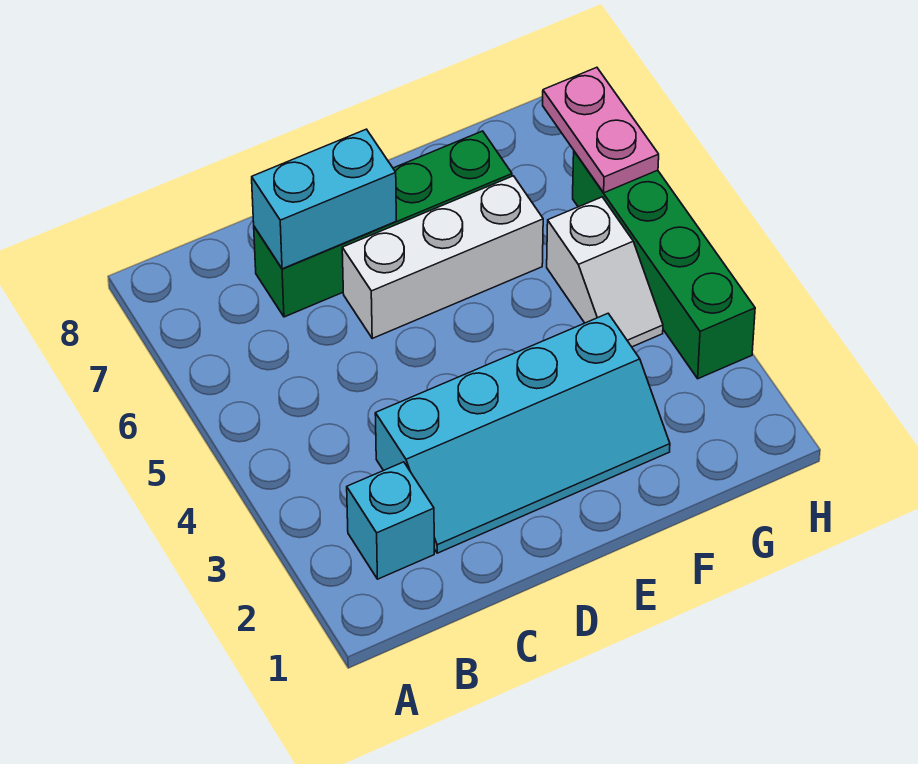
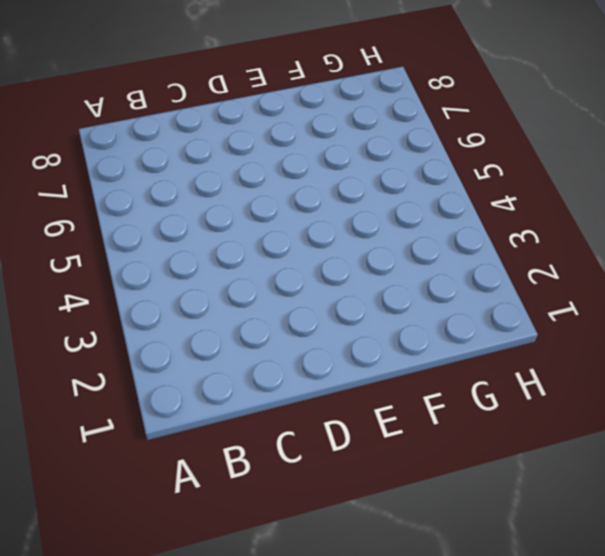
none -> cyan 1x1 brick [347,462,434,579]
none -> cyan 2x4 slope [375,314,670,553]

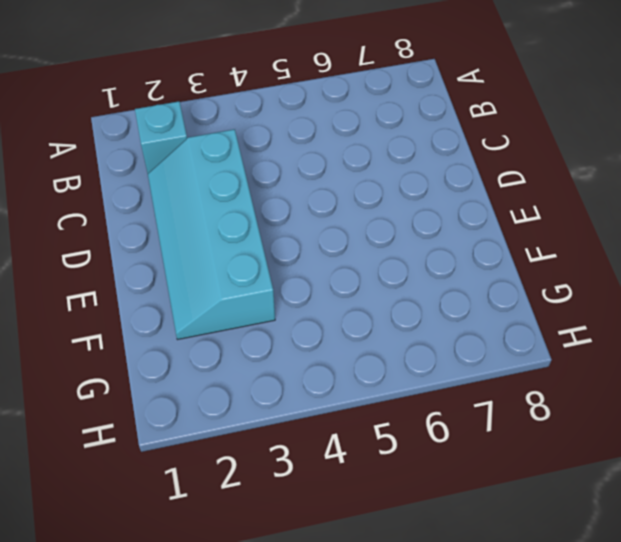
none -> green 1x4 brick [254,131,512,317]
none -> white 1x3 brick [342,176,543,338]

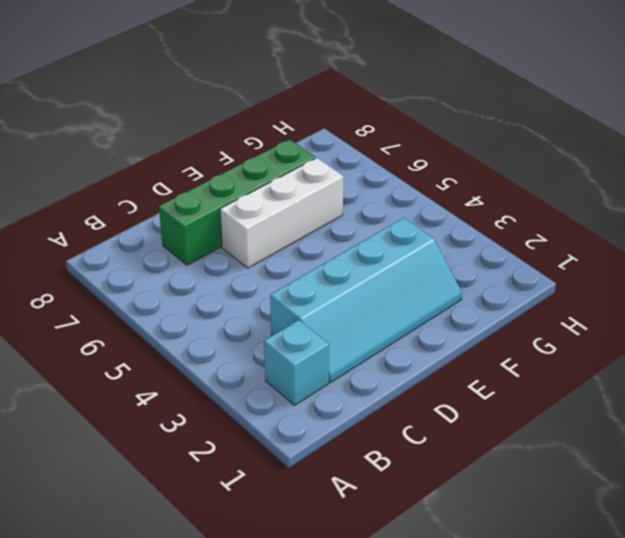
none -> white 1x2 slope [547,197,663,347]
none -> green 1x4 brick [573,152,755,379]

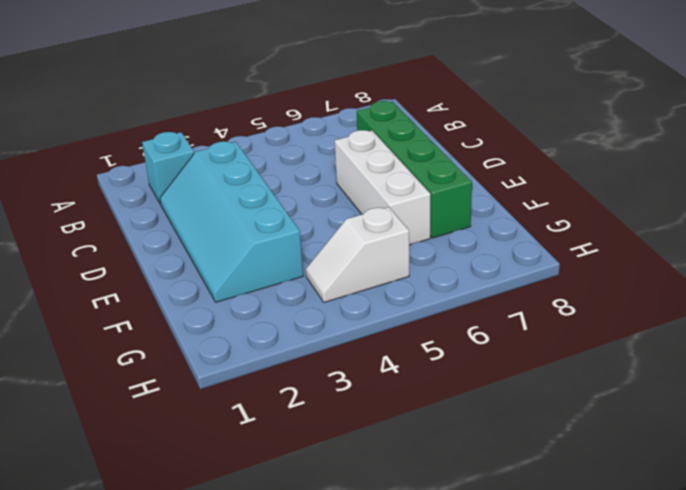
none -> green 1x4 brick [573,152,755,379]
none -> cyan 1x2 brick [252,129,396,269]

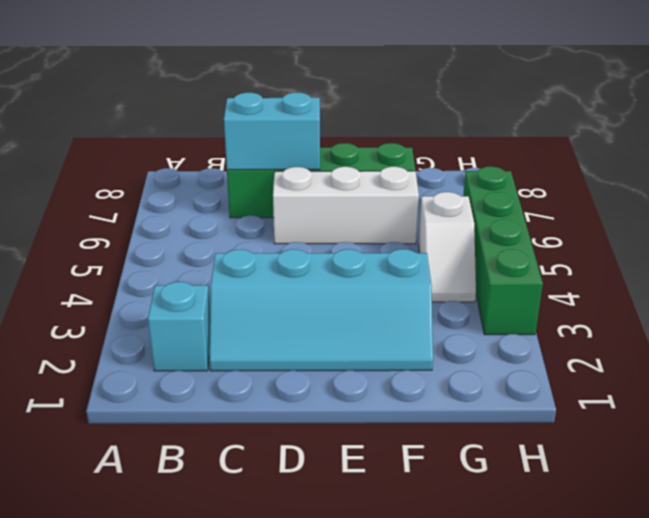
none -> pink 1x2 plate [543,67,659,193]

